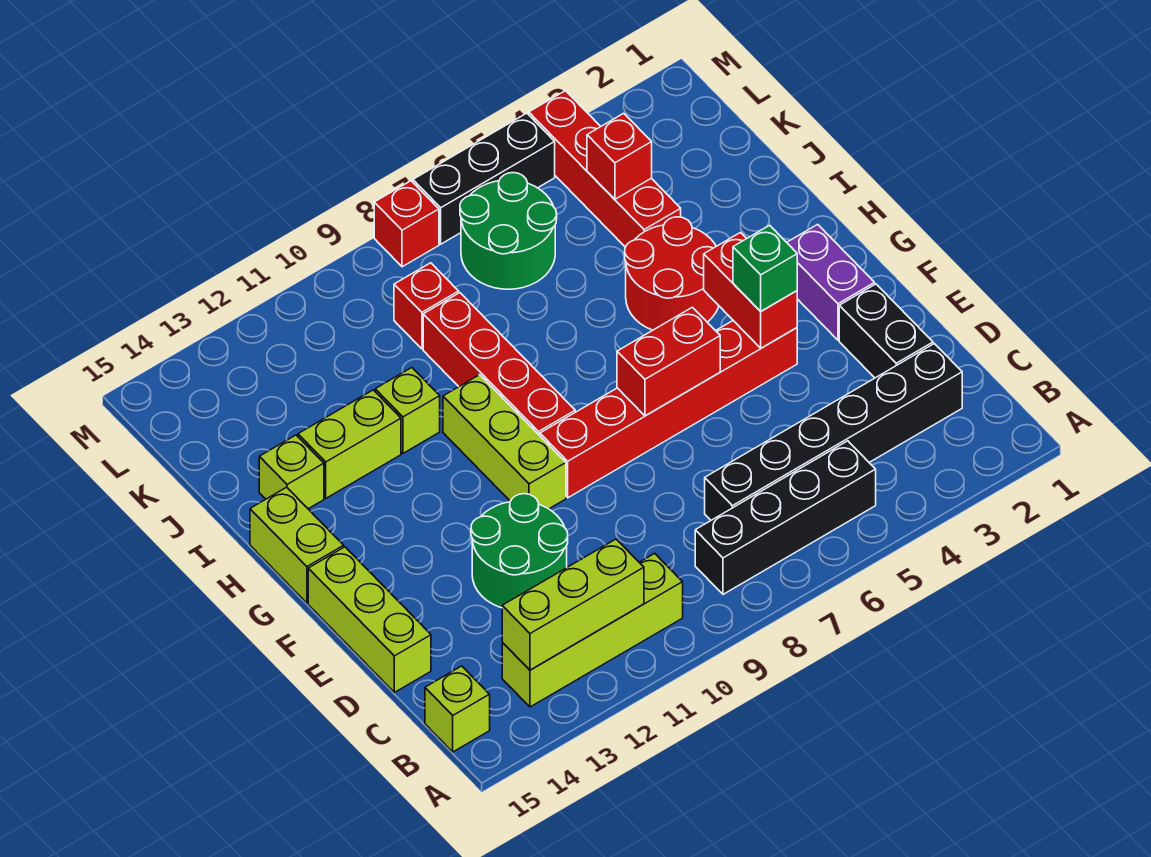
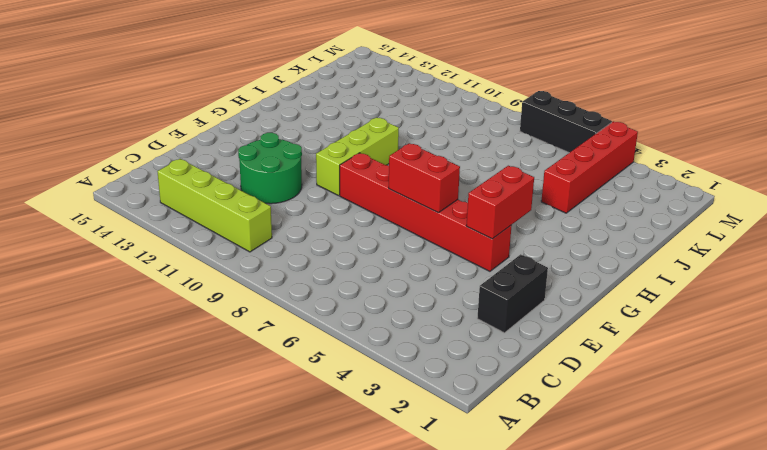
none -> black 1x4 brick [695,441,876,594]
none -> lime 1x1 brick [425,666,490,752]
none -> black 1x6 brick [705,344,962,520]

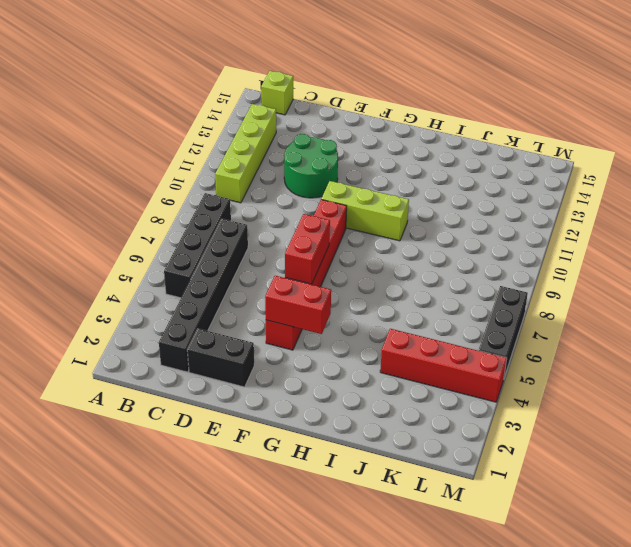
none -> lime 1x3 brick [308,547,431,692]
none -> purple 1x2 brick [787,224,875,340]
none -> red 1x4 brick [423,293,575,436]

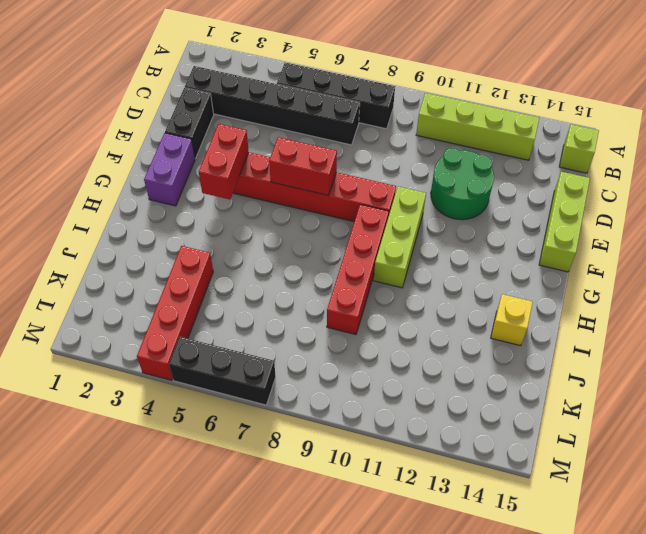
yellow 1x1 brick [491,294,533,346] -> lime 1x1 brick [259,435,324,509]
none -> lime 1x2 brick [250,487,344,603]
none -> red 2x2 round brick [625,217,719,330]
none -> lime 1x1 brick [375,368,440,453]

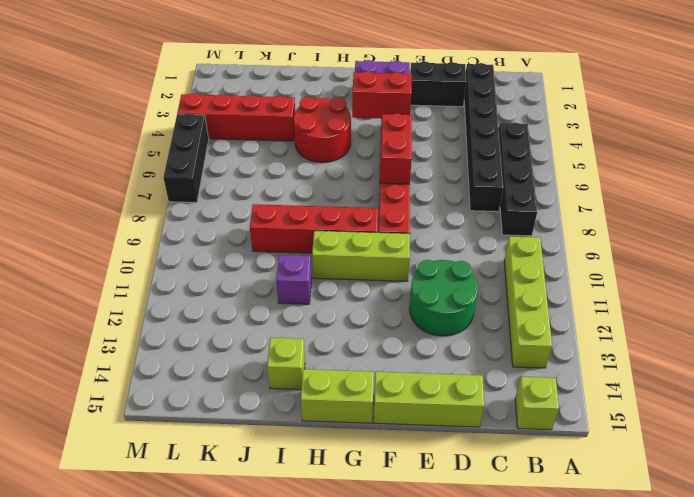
purple 1x1 brick [276,255,312,304] -> lime 1x1 brick [375,368,440,453]
none -> lime 1x2 brick [298,390,401,498]
none -> green 2x2 round brick [460,173,557,289]
none -> red 1x1 brick [394,263,459,349]

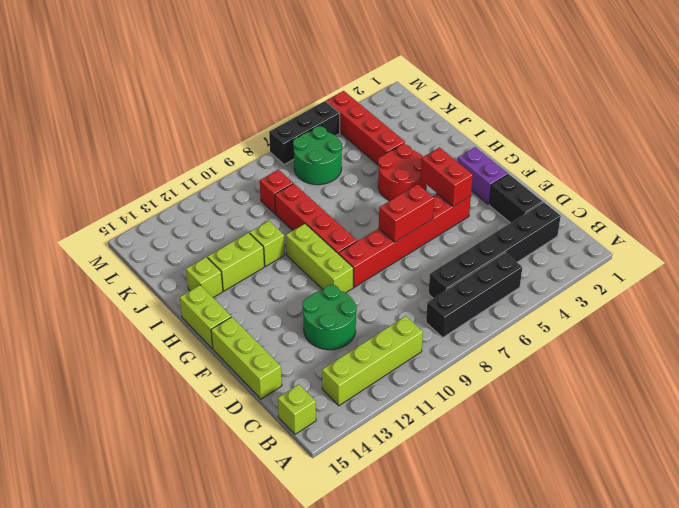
none -> red 1x1 brick [374,181,439,267]
none -> lime 1x3 brick [502,539,644,670]
none -> red 1x1 brick [587,113,652,199]

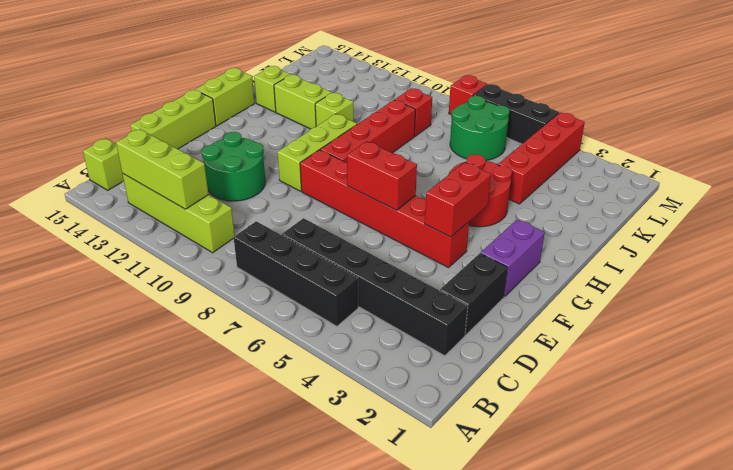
none -> red 1x1 brick [587,113,652,199]
none -> green 1x1 brick [733,225,797,311]

